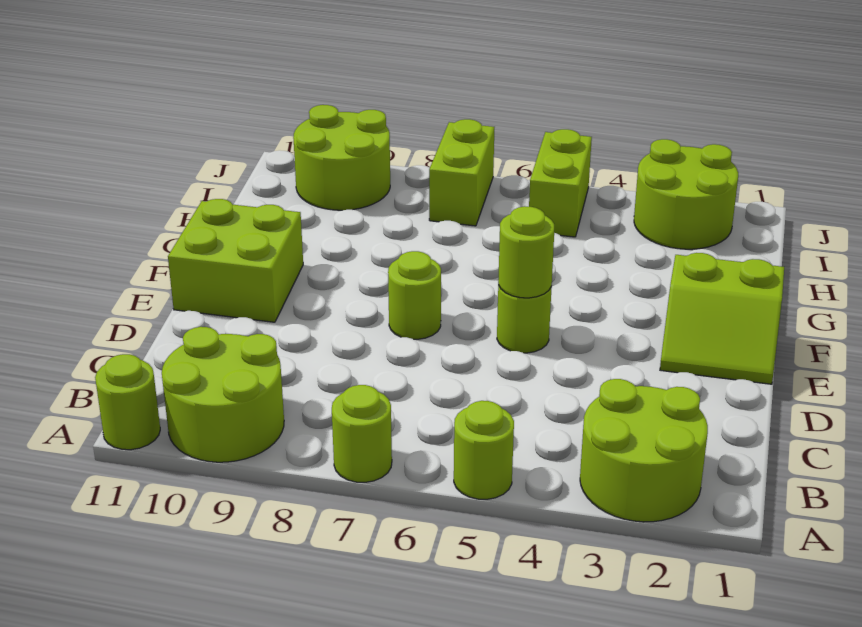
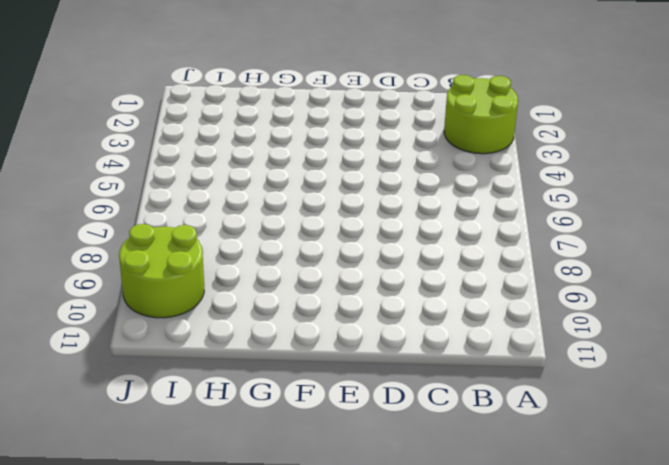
none -> lime 1x1 round brick [454,401,514,499]
none -> lime 1x1 round brick [332,385,392,482]
none -> lime 2x2 round brick [162,327,284,462]

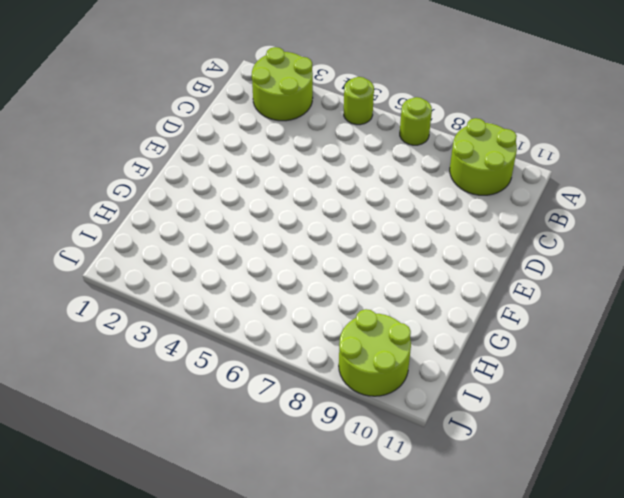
none -> lime 1x1 round brick [95,354,160,450]
none -> lime 2x2 slope [660,253,784,384]
none -> lime 1x1 round brick [497,285,552,353]

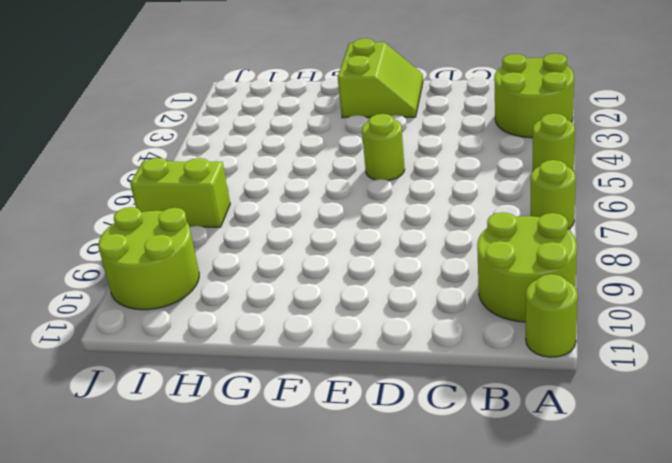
none -> lime 1x1 round brick [388,251,441,339]
none -> lime 2x2 brick [168,199,303,322]
none -> lime 2x2 round brick [634,139,738,249]

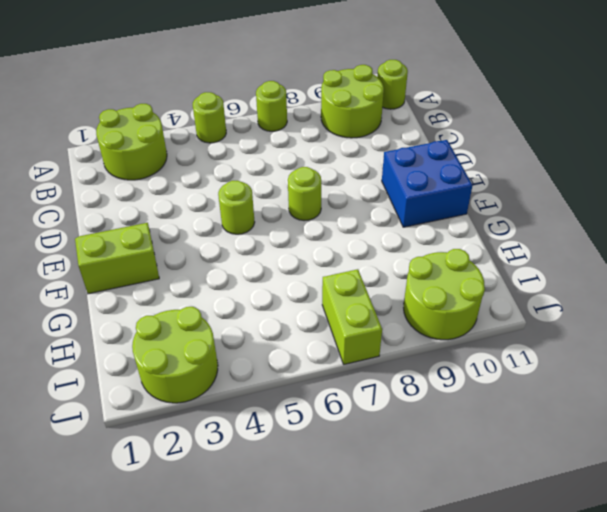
blue 2x2 brick [382,140,473,227] -> lime 2x2 brick [168,199,303,322]
none -> lime 1x2 brick [529,129,592,237]
none -> lime 1x1 round brick [498,206,554,298]

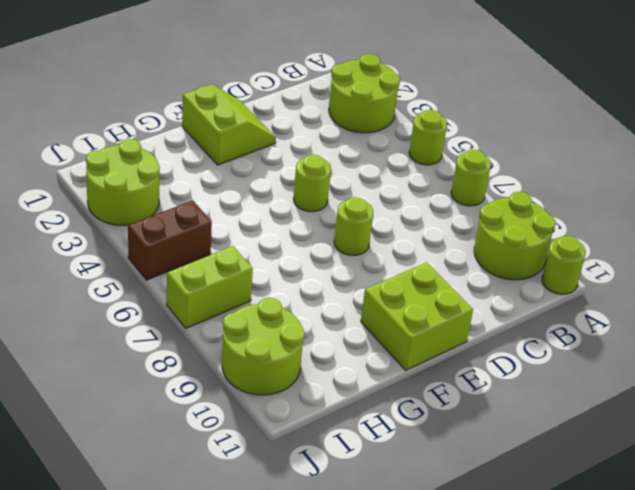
brown 1x2 brick [128,200,212,280] -> lime 1x2 brick [529,129,592,237]
none -> lime 1x1 round brick [498,206,554,298]

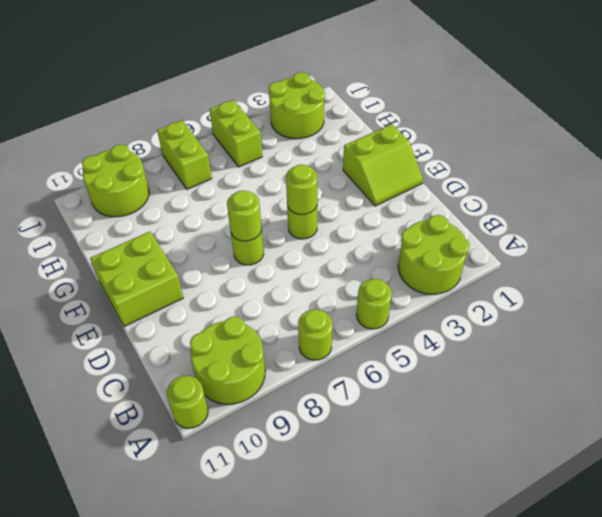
lime 1x1 round brick [227,190,262,241] -> none

